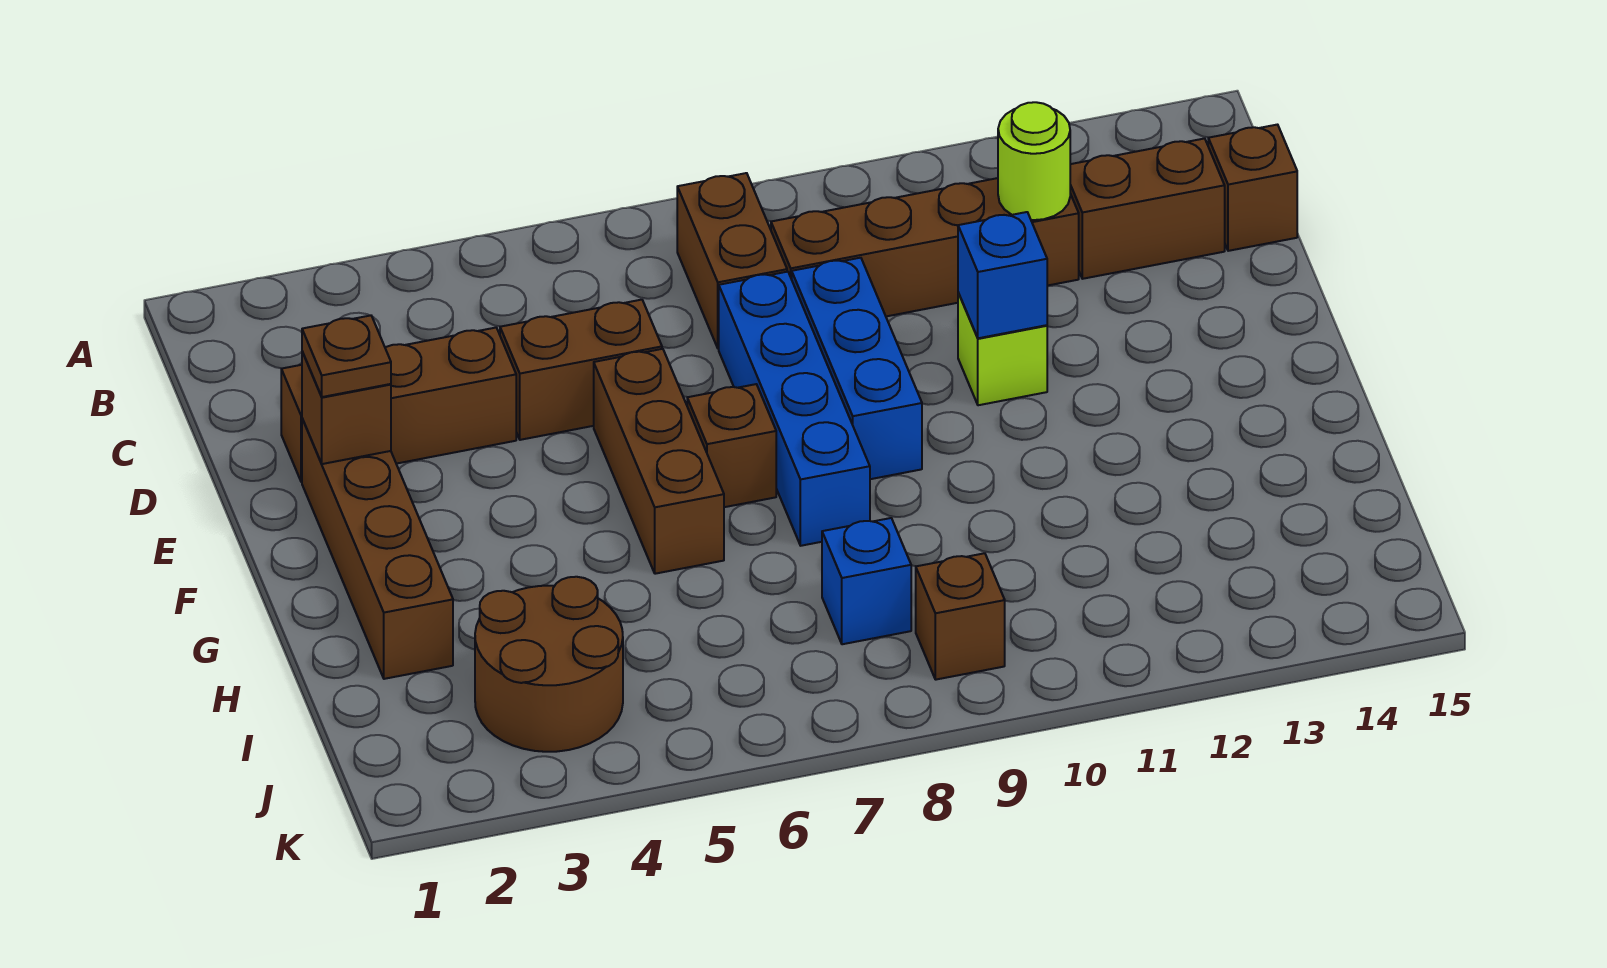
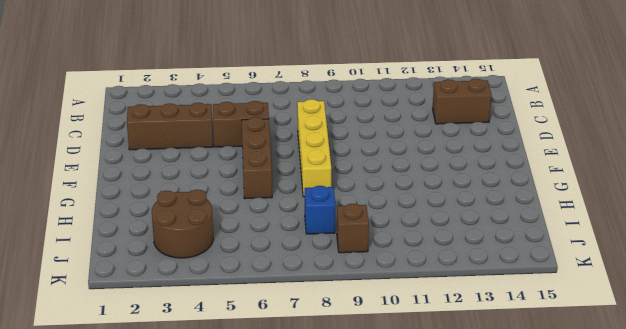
yellow 1x4 brick [297,99,331,197] -> blue 1x4 brick [719,272,870,546]
none -> brown 1x2 brick [677,173,787,349]
none -> brown 1x4 brick [771,178,1079,316]
none -> brown 1x1 brick [1208,125,1297,251]

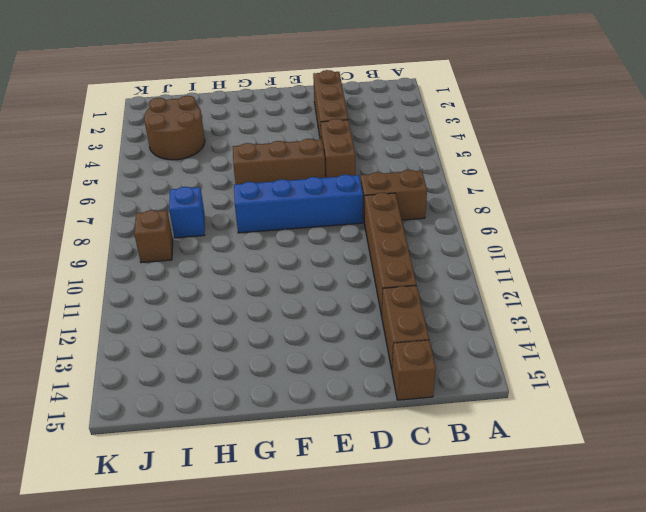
none -> blue 1x3 brick [792,258,922,479]
none -> brown 1x4 brick [302,419,453,679]
none -> lime 1x1 brick [958,293,1047,405]

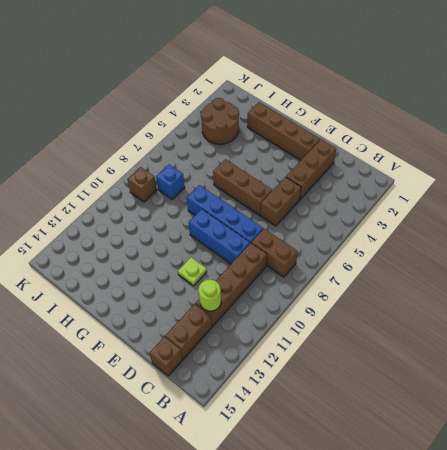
lime 1x1 plate [178,257,207,286] -> lime 1x1 brick [958,293,1047,405]
none -> brown 1x1 brick [687,384,776,507]
none -> brown 1x1 brick [302,352,391,464]
none -> blue 1x1 brick [958,212,1047,338]

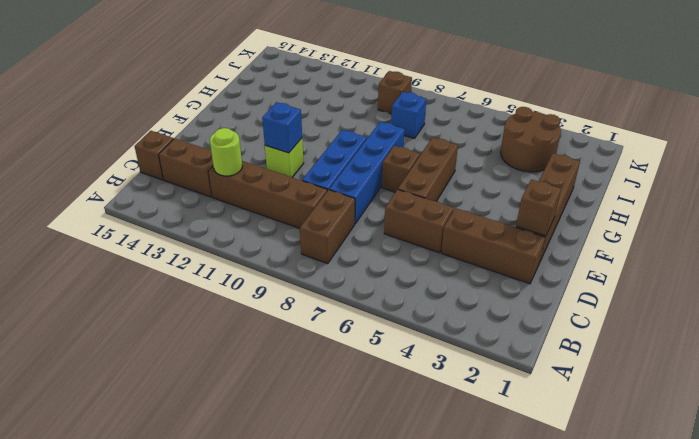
none -> brown 1x1 plate [302,315,391,397]

